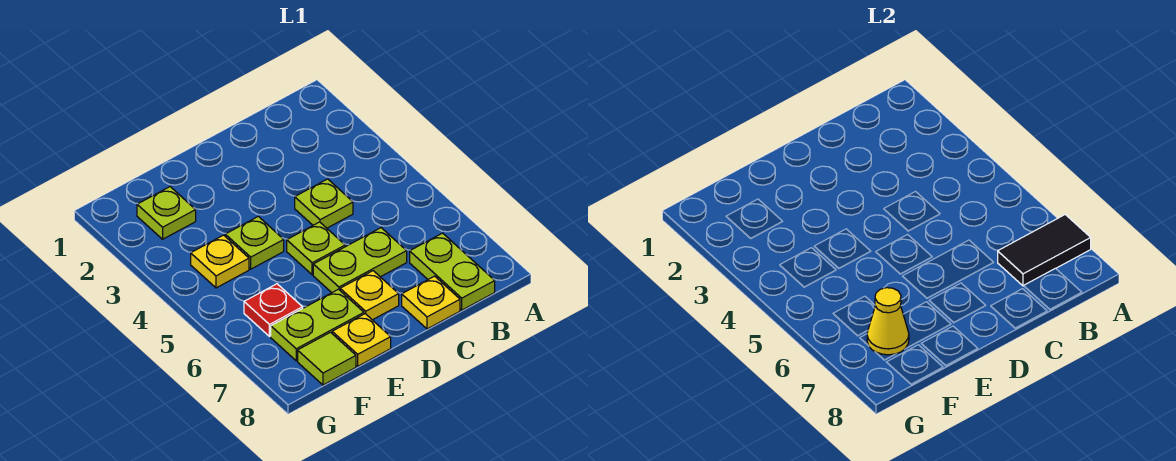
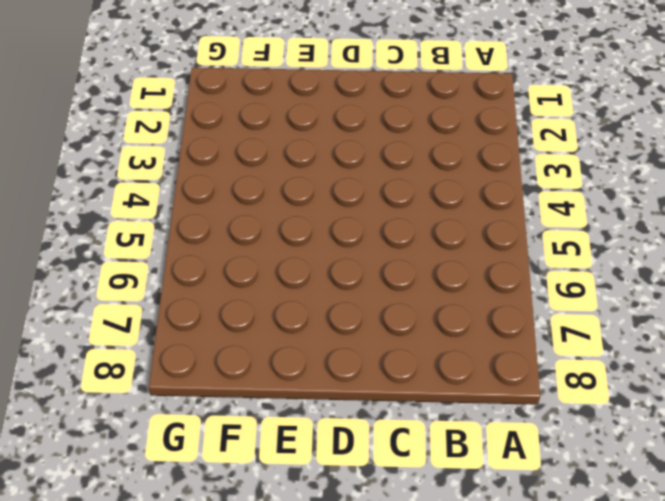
none -> lime 1x2 plate [410,233,495,310]
none -> lime 1x1 plate [295,179,353,228]
none -> lime 1x2 plate [313,228,407,293]

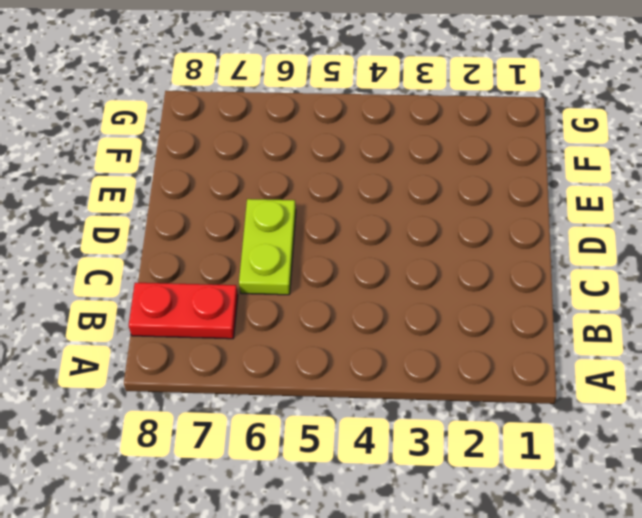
red 1x2 plate [129,283,238,339] -> lime 1x2 plate [410,233,495,310]
none -> lime 1x1 plate [295,179,353,228]
none -> yellow 1x1 plate [402,276,460,329]
none -> lime 1x1 plate [287,222,345,275]

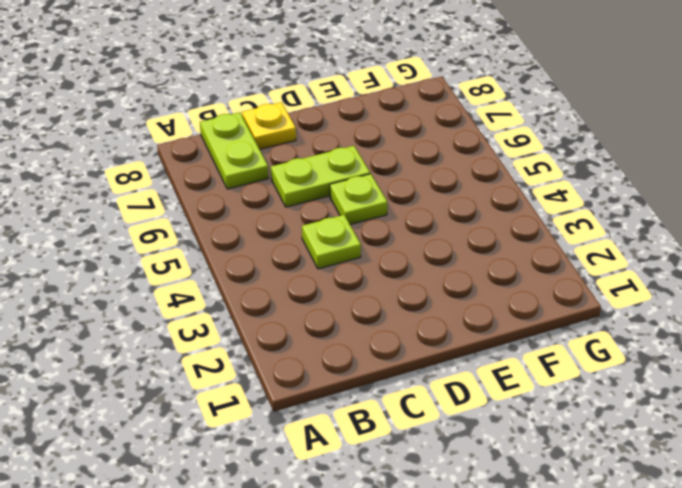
none -> yellow 1x1 plate [340,271,399,320]
none -> lime 1x1 plate [225,216,284,269]
none -> lime 1x2 plate [271,289,364,361]

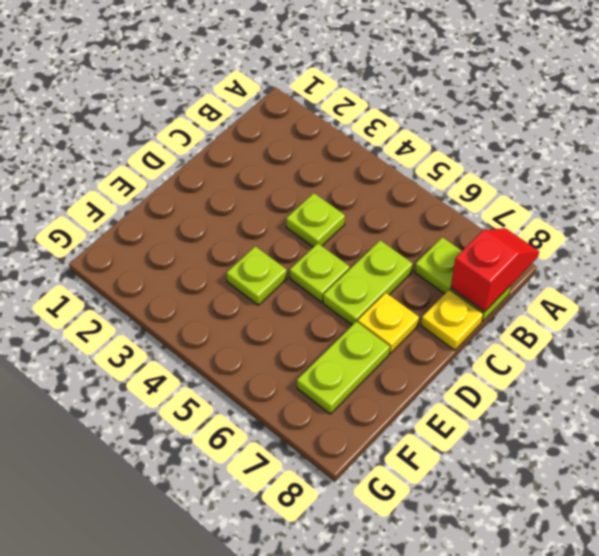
red 1x2 slope [451,228,539,312] -> none
none -> yellow 1x1 plate [332,314,391,366]
none -> lime 1x1 plate [137,187,196,239]
none -> yellow 1x1 plate [191,235,249,288]

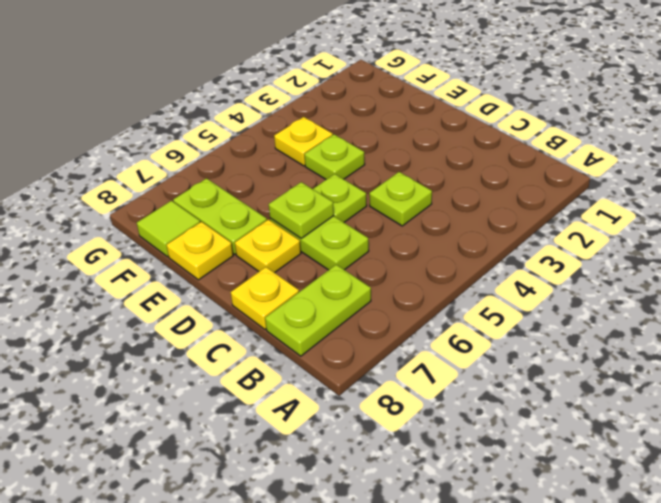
lime 1x1 plate [269,182,334,238] -> lime 1x1 plate moved to [137,187,196,239]
none -> red 1x1 plate [244,284,303,337]
none -> black 1x2 tile [998,215,1091,286]
none -> yellow 1x1 cone [867,288,909,355]

